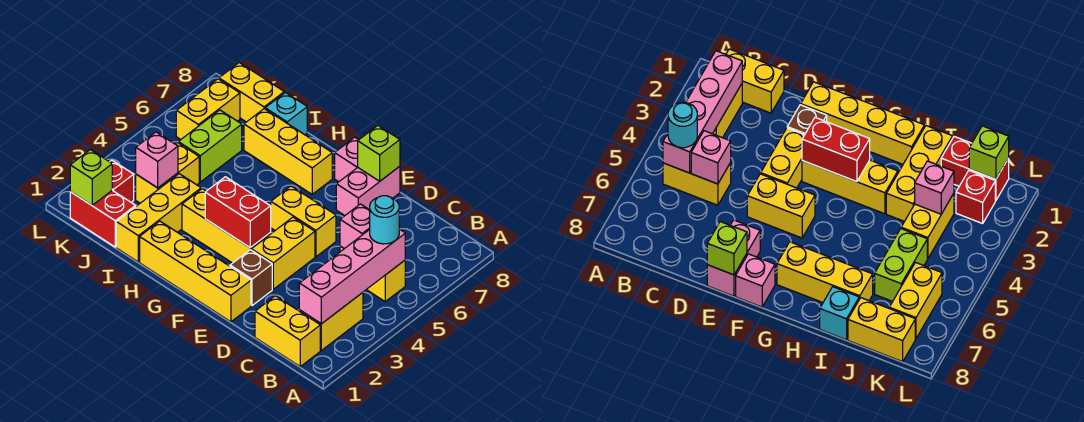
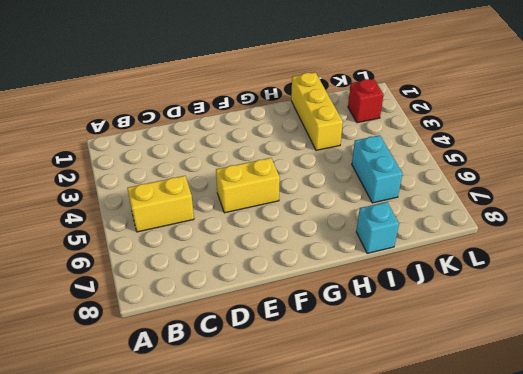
cyan 1x2 brick [352,135,402,203] -> lime 1x2 brick [178,110,242,182]
none -> yellow 1x2 brick [255,296,320,366]
none -> yellow 1x2 brick [299,293,363,350]
none -> yellow 1x4 brick [140,221,251,322]

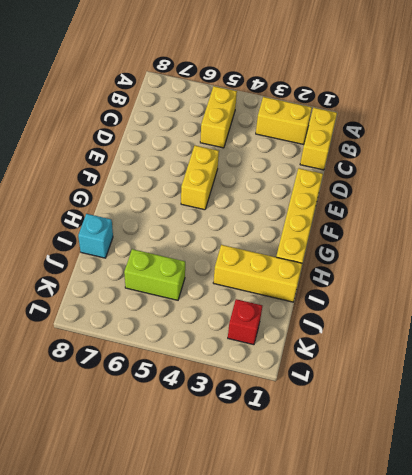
none -> brown 1x1 brick [230,250,272,306]
none -> yellow 1x2 brick [251,217,315,289]
none -> pink 1x2 brick [336,166,400,216]

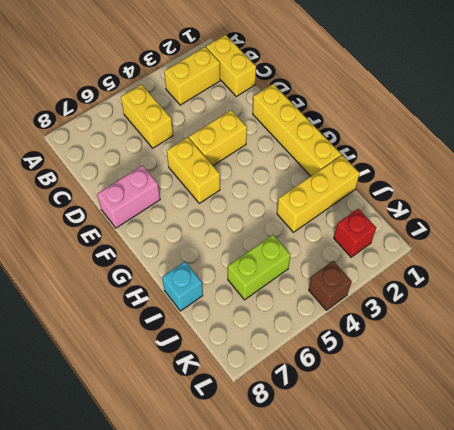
brown 1x1 brick [309,261,352,310] -> brown 1x1 brick moved to [230,250,272,306]
none -> yellow 1x3 brick [182,189,271,263]
none -> pink 1x1 brick [335,137,358,182]
none -> yellow 1x3 brick [244,109,332,194]

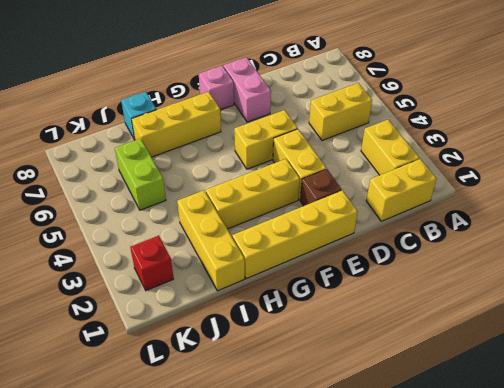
none -> red 1x2 brick [70,190,136,247]
none -> yellow 1x2 brick [136,142,199,203]
none -> yellow 1x2 brick [219,63,284,122]

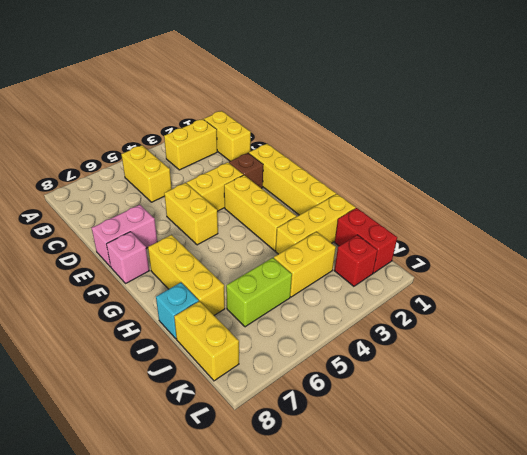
none -> yellow 1x2 brick [176,79,240,140]
none -> pink 1x4 brick [299,229,405,324]
none -> pink 1x1 brick [340,204,370,249]

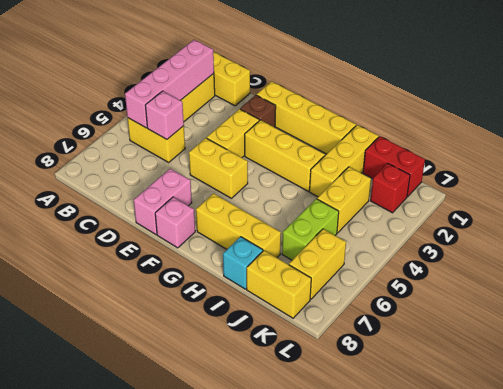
none -> lime 1x1 brick [358,126,400,181]
none -> red 1x2 brick [205,177,271,248]
none -> pink 1x1 brick [136,132,178,188]

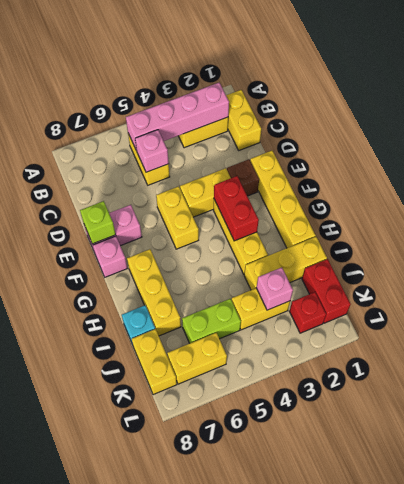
none -> lime 1x1 brick [70,150,112,205]
none -> cyan 1x1 round brick [370,196,399,244]

